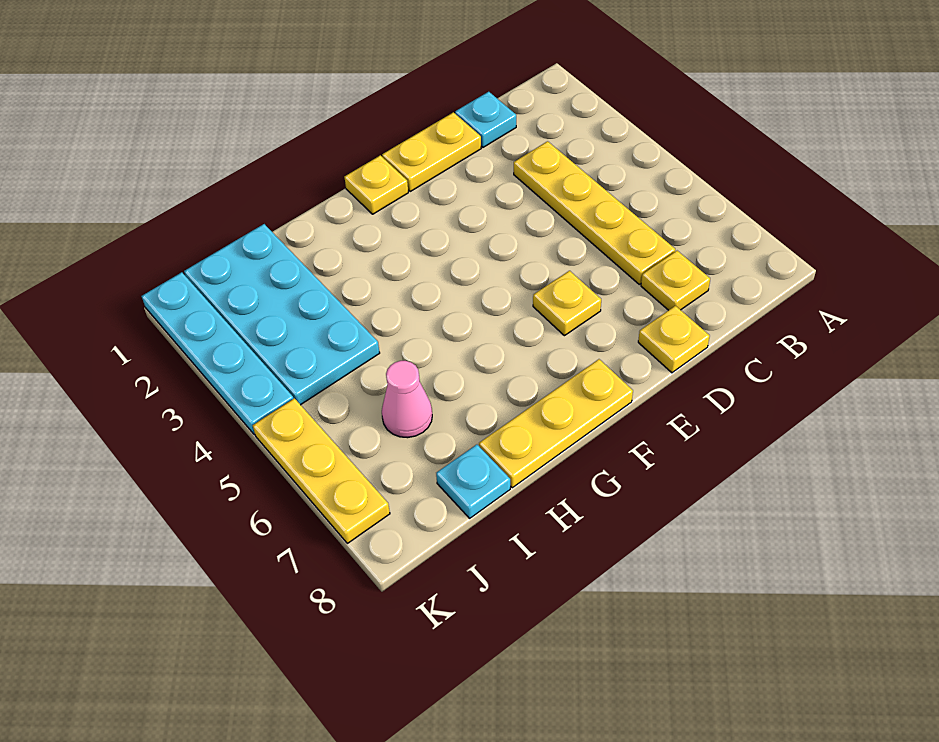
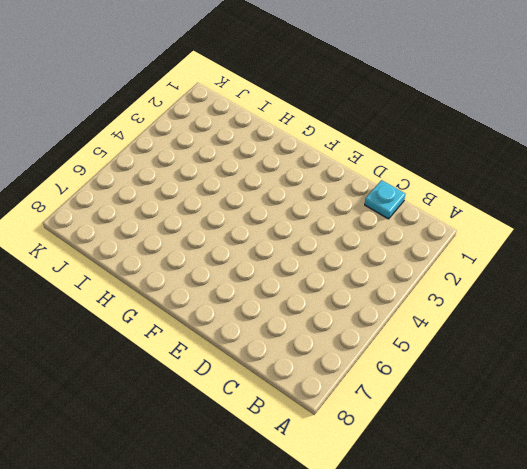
none -> yellow 1x4 plate [514,141,675,284]
none -> yellow 1x1 plate [641,251,710,310]
none -> yellow 1x2 plate [382,112,481,192]

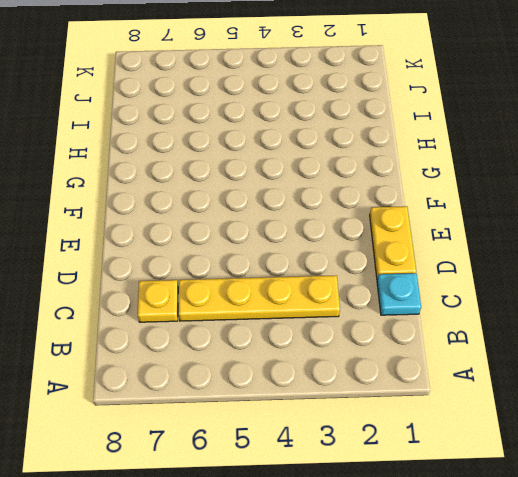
none -> yellow 1x1 plate [638,306,710,373]
none -> yellow 1x1 plate [533,271,601,336]
none -> yellow 1x1 plate [344,155,408,214]

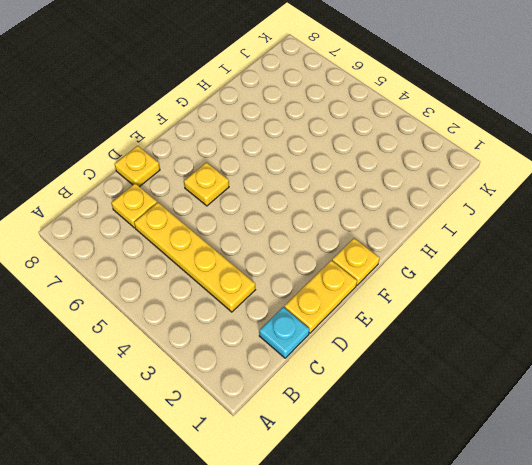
none -> yellow 1x3 plate [479,359,633,488]
none -> cyan 2x4 plate [184,224,380,405]
none -> pink 1x1 cone [382,361,432,438]

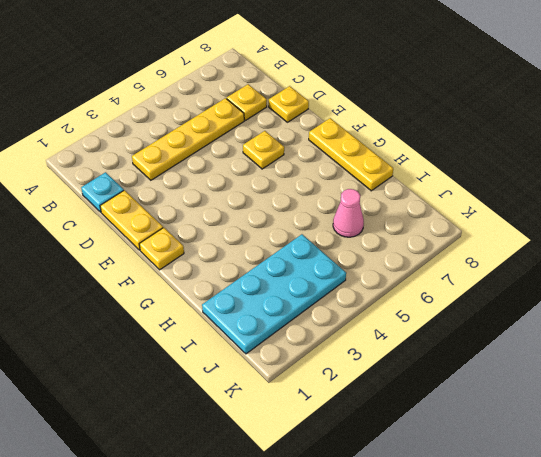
none -> cyan 1x1 plate [436,445,510,518]
none -> cyan 1x4 plate [142,272,294,435]
none -> yellow 1x3 plate [253,398,390,543]

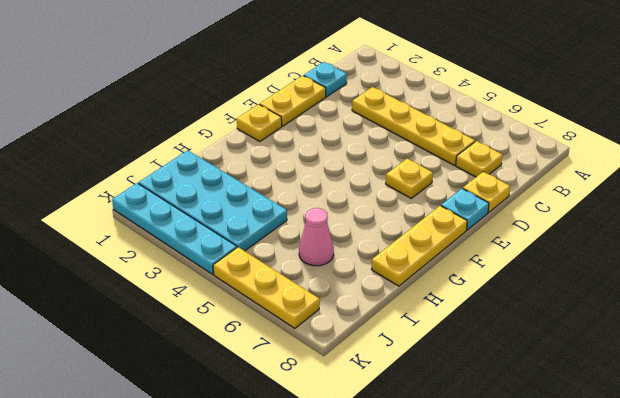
cyan 1x1 plate [441,189,489,230] -> cyan 1x1 plate moved to [436,445,510,518]

